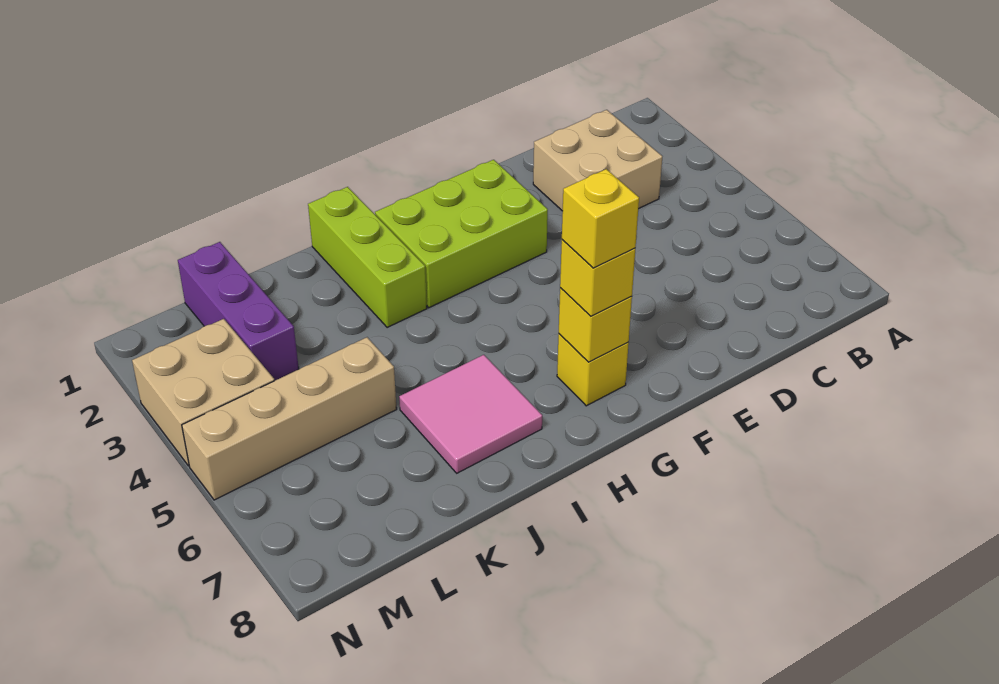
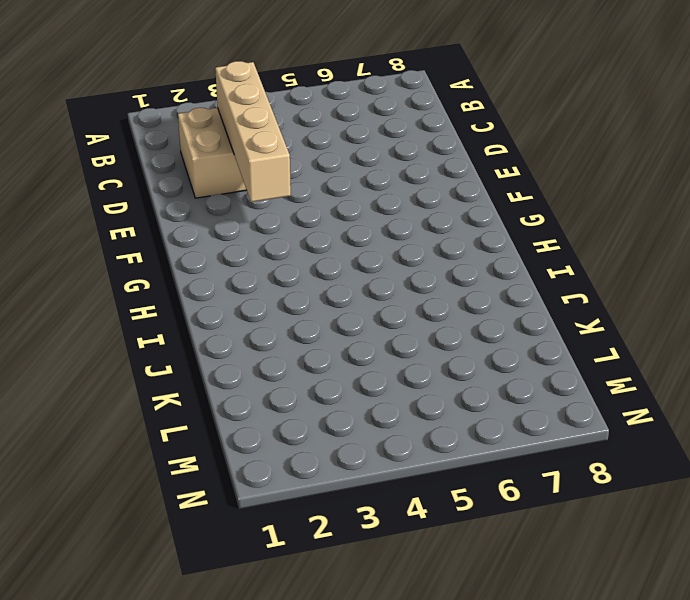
tan 1x4 brick [215,61,291,202] -> tan 1x4 brick moved to [182,337,397,500]
none -> lime 2x3 brick [375,160,548,308]
none -> yellow 1x1 brick [557,334,629,406]

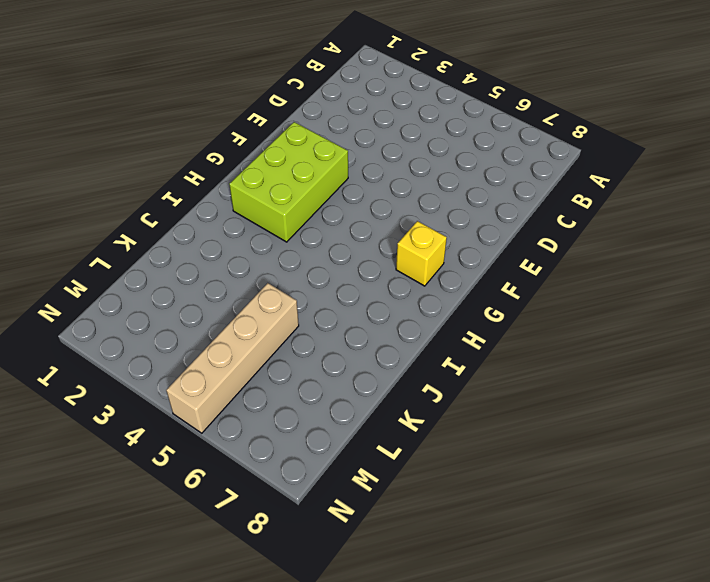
none -> tan 2x2 brick [533,110,662,211]
none -> lime 1x3 brick [308,187,427,328]

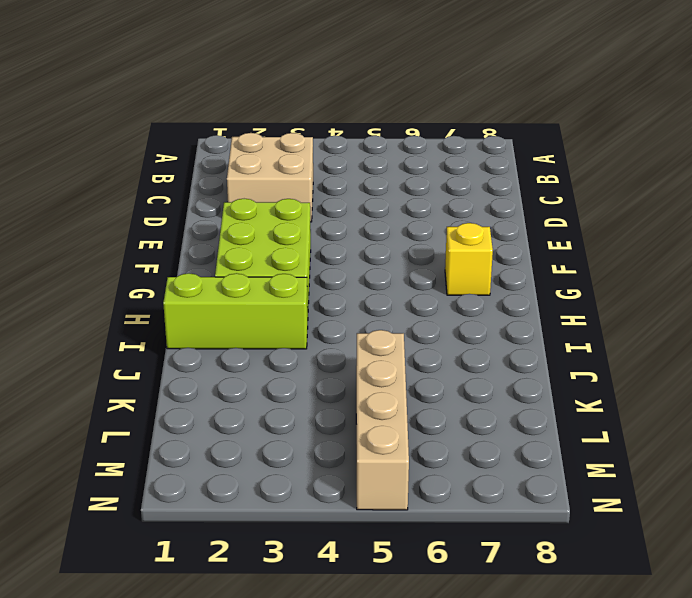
none -> pink 2x2 tile [399,355,542,473]
none -> purple 1x3 brick [178,242,299,381]

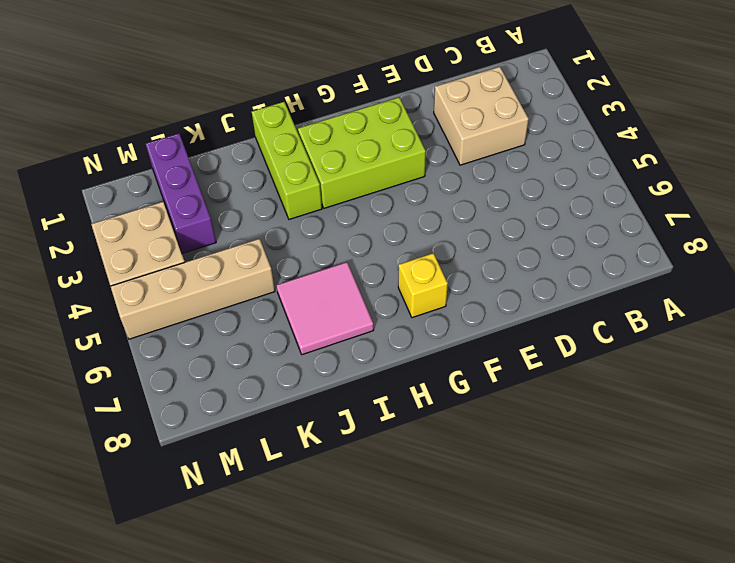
none -> yellow 1x1 brick [559,288,632,362]
none -> yellow 1x1 brick [560,240,635,316]

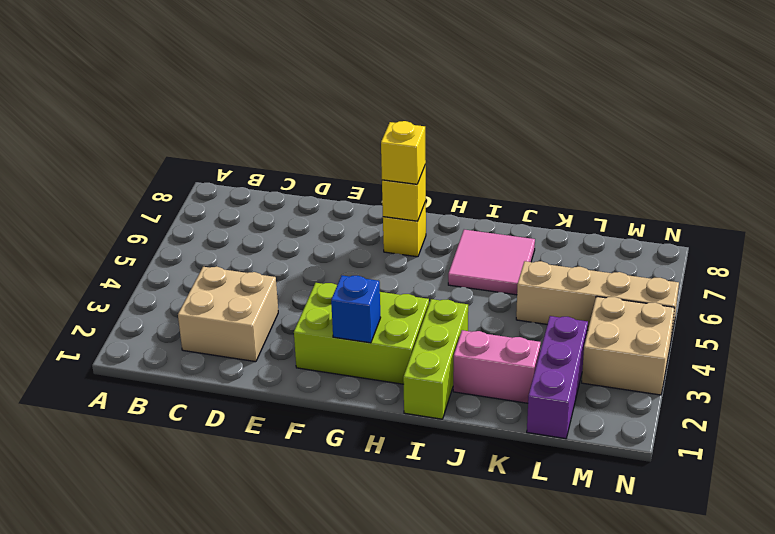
blue 1x1 brick [331,275,381,343] -> none
pink 1x2 brick [453,330,541,403] -> none
none -> yellow 1x1 brick [562,169,639,268]

